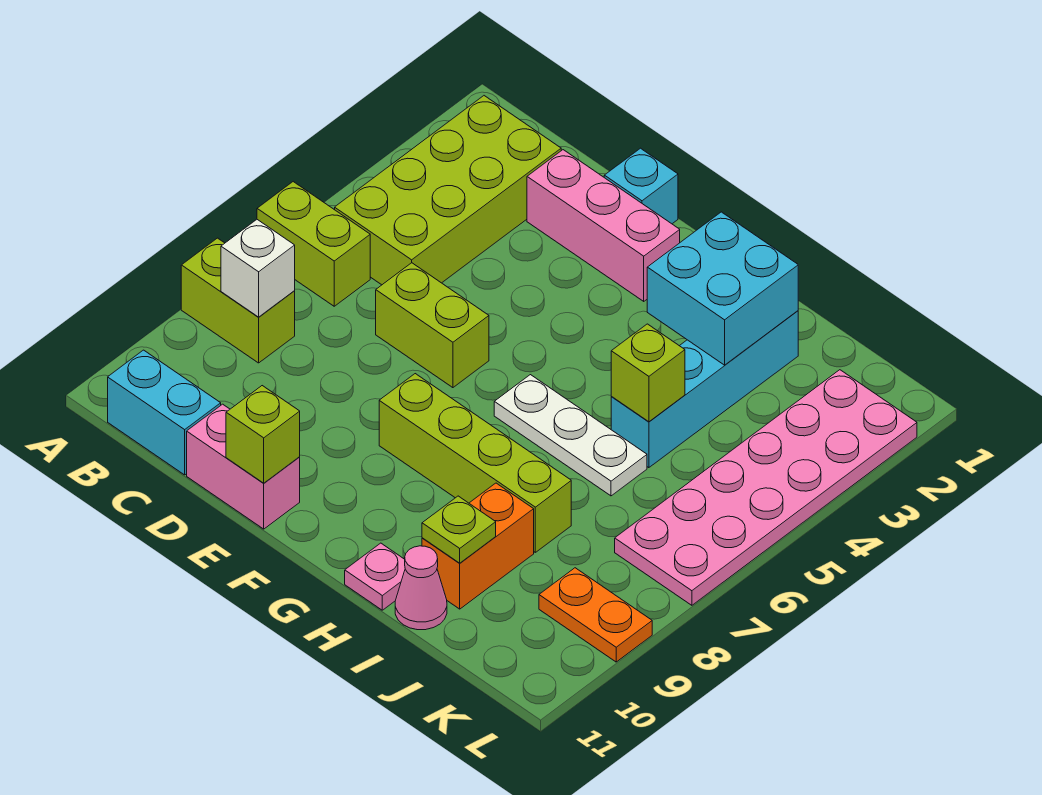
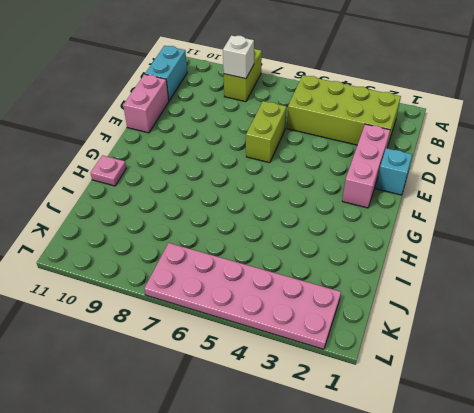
none -> lime 1x2 brick [257,182,370,306]
none -> lime 1x4 brick [379,374,571,552]
none -> white 1x3 plate [494,375,647,496]

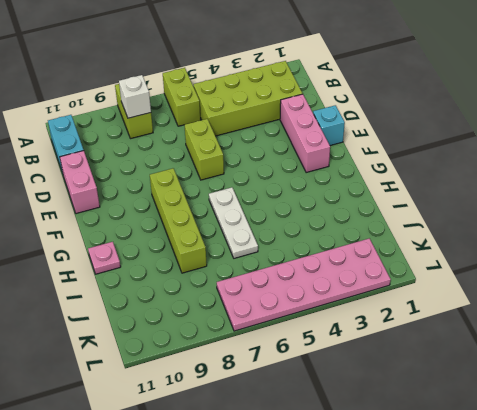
none -> cyan 1x4 brick [611,311,798,468]
none -> orange 1x2 brick [422,483,534,609]
none -> pink 1x1 cone [395,546,447,630]

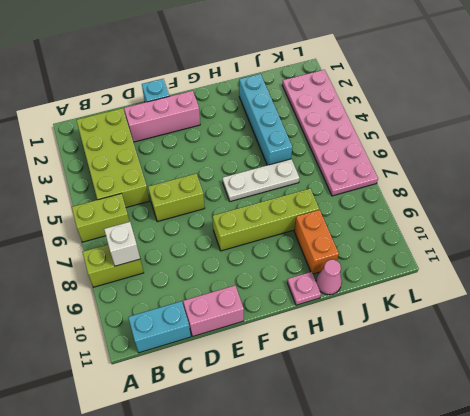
none -> orange 1x2 plate [539,568,652,662]
none -> lime 1x1 brick [226,386,300,483]
none -> cyan 2x2 brick [647,212,798,365]

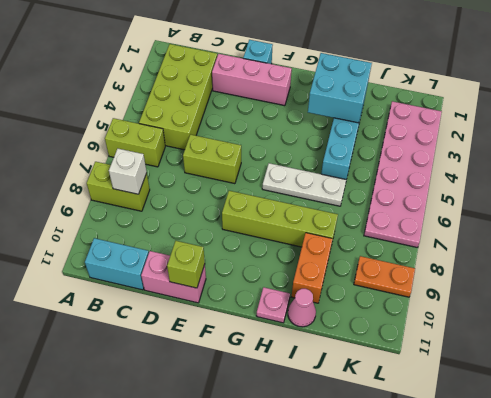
none -> lime 1x1 brick [611,324,685,422]
none -> lime 1x1 plate [422,496,496,563]

